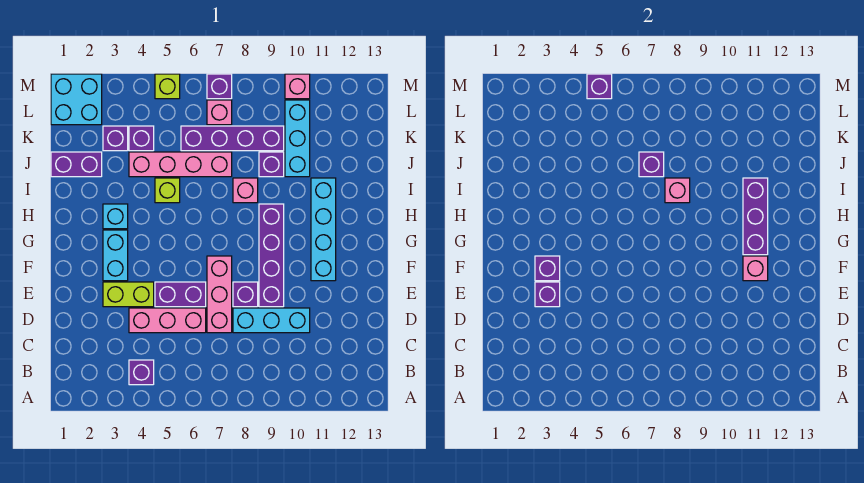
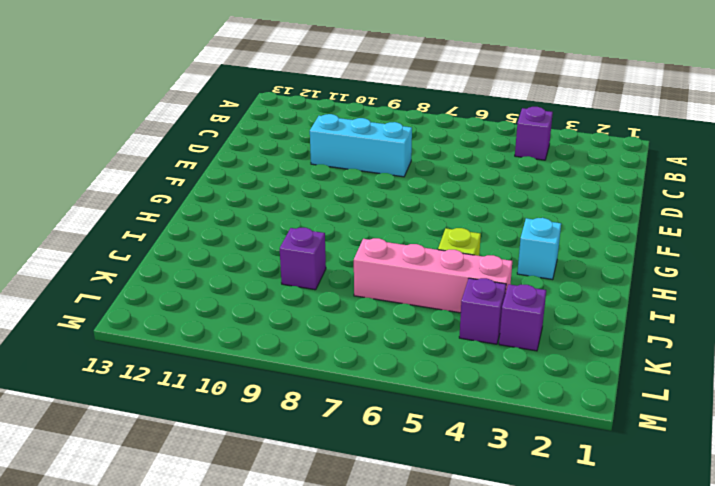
none -> pink 1x3 brick [129,308,206,333]
none -> pink 1x3 brick [207,256,232,333]
none -> lime 1x2 brick [103,282,154,307]
none -> purple 1x2 brick [155,282,206,307]

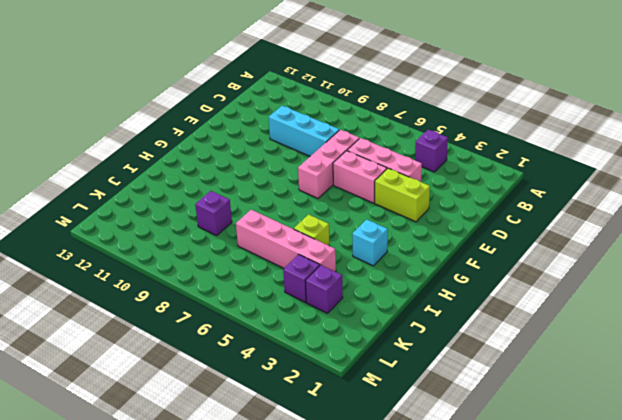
pink 1x2 brick [333,151,387,203] -> purple 1x2 brick [155,282,206,307]
none -> purple 1x1 brick [233,282,258,307]
none -> purple 1x4 brick [259,204,284,307]
none -> cyan 1x2 brick [103,230,128,281]
none -> cyan 1x4 brick [311,178,336,281]

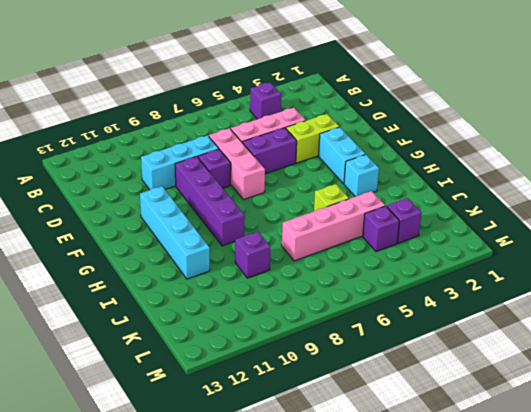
none -> pink 1x1 brick [233,178,258,203]
none -> purple 1x2 brick [51,152,102,177]
none -> cyan 1x3 brick [285,100,310,177]
none -> purple 1x4 brick [181,126,284,151]

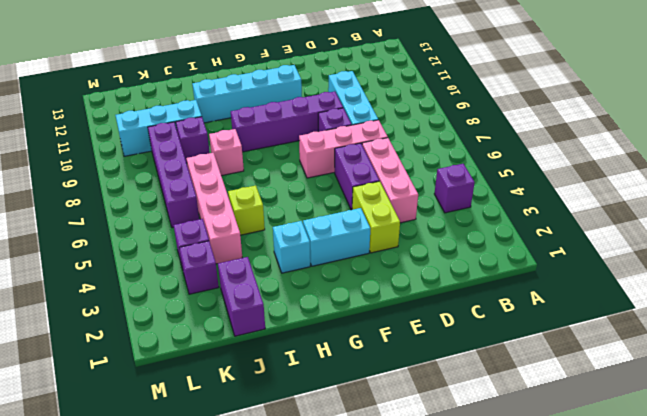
none -> cyan 2x2 brick [51,74,102,125]
none -> pink 1x1 brick [207,100,232,125]
none -> lime 1x1 brick [155,74,180,99]
none -> purple 1x1 brick [207,74,232,99]

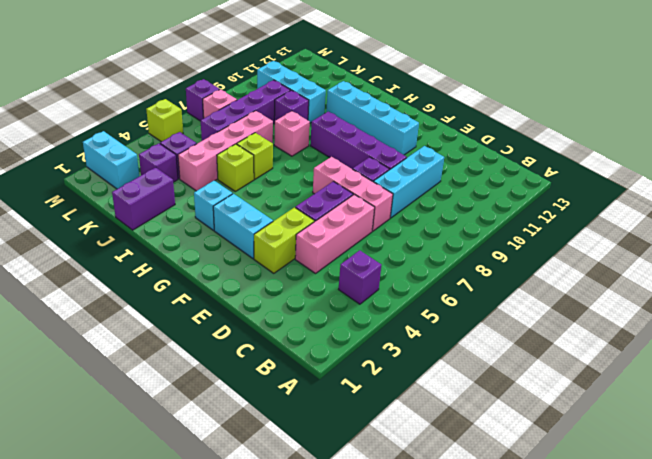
lime 1x1 brick [237,133,273,179] -> none
cyan 1x2 brick [83,131,139,189] -> cyan 2x2 brick [51,74,102,125]
none -> pink 1x1 brick [285,74,310,99]
none -> purple 1x1 brick [535,282,560,307]
none -> purple 1x1 brick [535,256,560,281]
none -> pink 1x1 brick [743,256,768,281]

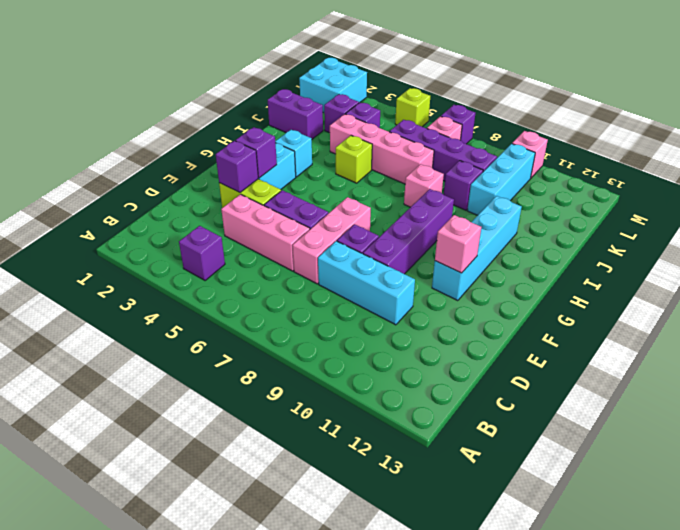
none -> purple 1x3 brick [743,178,768,255]
none -> pink 1x1 brick [665,178,690,203]
none -> purple 1x1 brick [639,152,664,177]
none -> purple 1x1 brick [587,74,612,99]

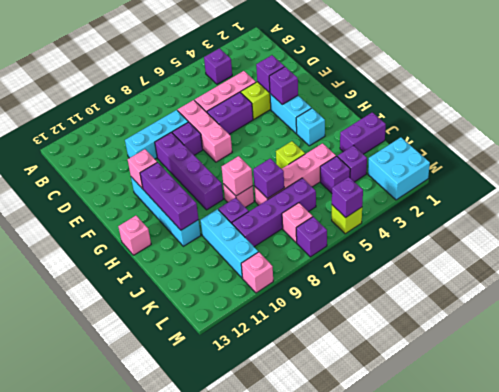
pink 1x1 brick [118,216,151,255] -> none

